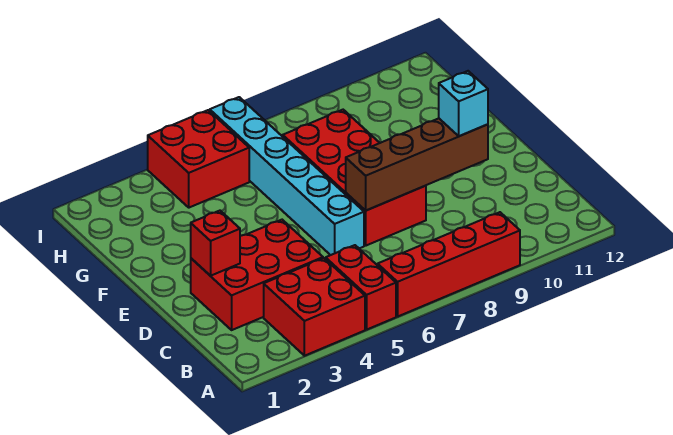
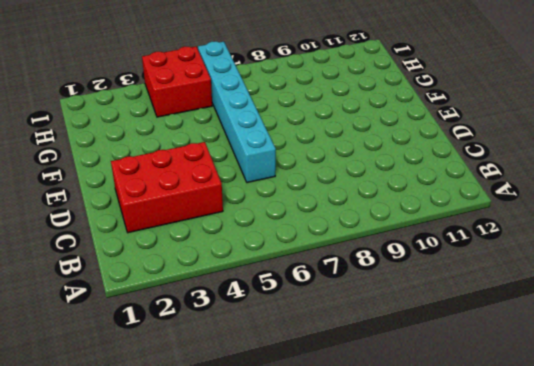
none -> red 2x2 brick [264,258,365,356]
none -> red 1x2 brick [326,245,396,329]

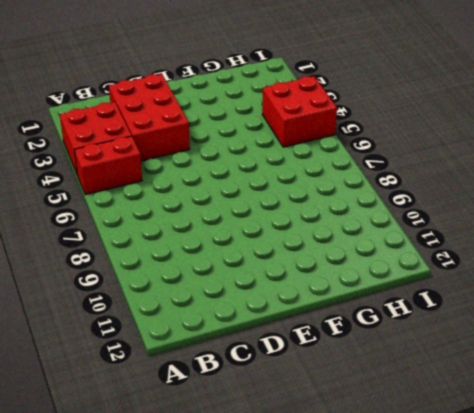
none -> red 1x4 brick [378,212,520,316]
none -> cyan 1x6 brick [210,97,364,255]

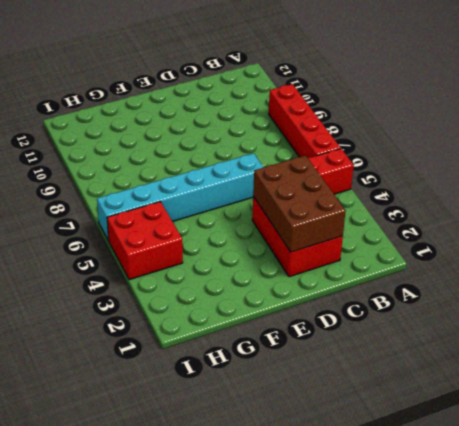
brown 2x3 brick [253,155,346,252] -> red 1x1 brick [191,211,240,276]
none -> red 2x2 brick [264,258,365,356]
none -> red 2x4 brick [283,110,426,246]

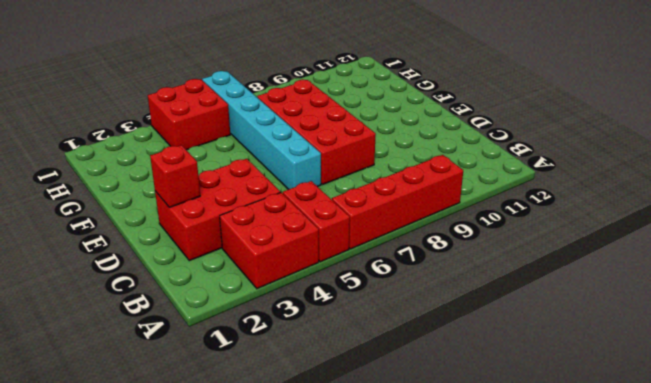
none -> brown 1x4 brick [346,118,488,211]
none -> cyan 1x1 brick [439,71,488,136]

